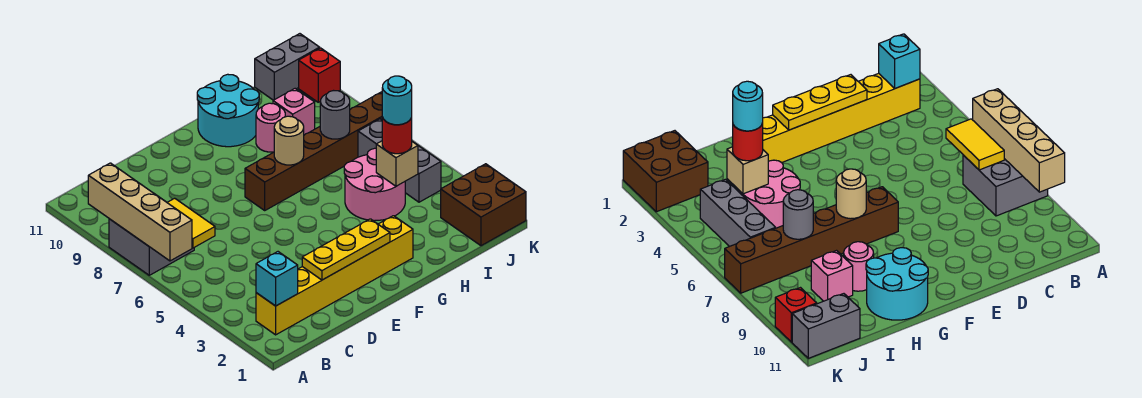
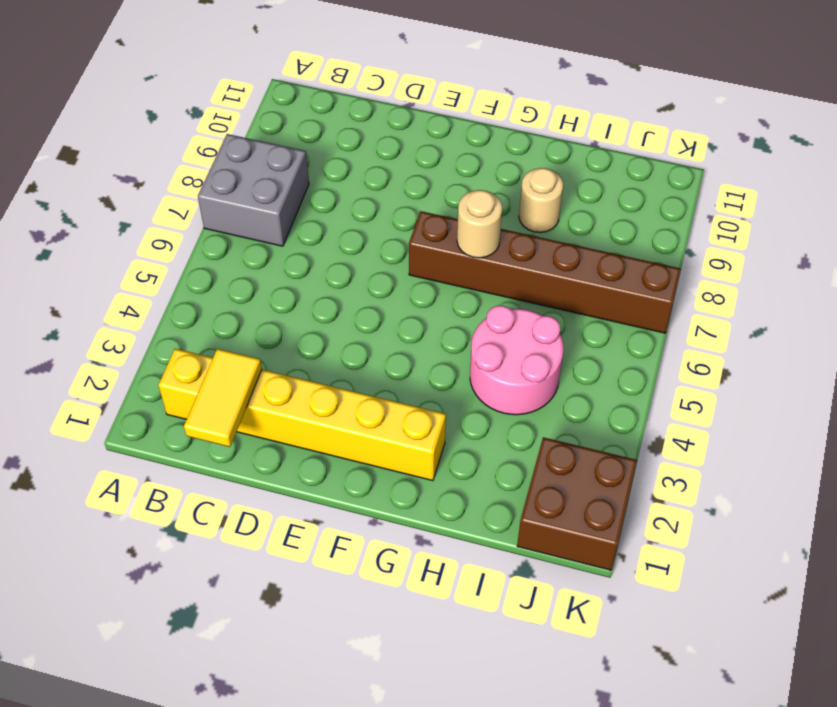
yellow 1x2 tile [184,349,262,447] -> yellow 1x2 tile moved to [167,198,215,248]
tan 1x1 round brick [519,168,563,233] -> pink 1x1 round brick [256,103,285,152]
none -> cyan 2x2 round brick [197,74,259,147]
none -> pink 1x1 brick [273,89,315,135]
none -> grey 1x3 brick [358,119,441,202]

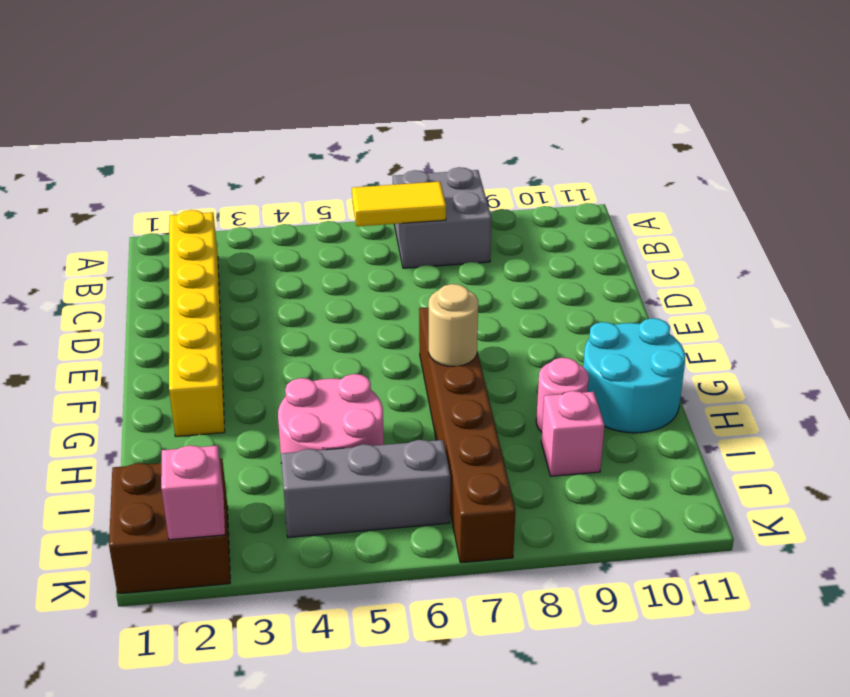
pink 1x1 brick [161,446,225,540] -> none
none -> grey 1x2 brick [255,34,320,100]
none -> red 1x1 brick [299,48,340,102]
none -> tan 1x4 brick [88,163,192,261]

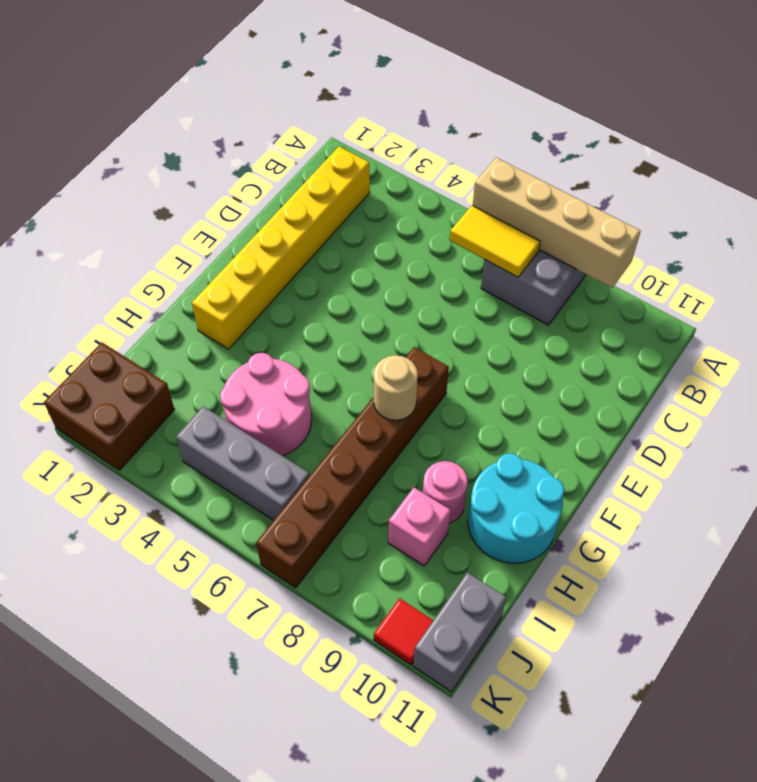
red 1x1 tile [374,598,434,665] -> red 1x1 brick [299,48,340,102]
none -> cyan 1x1 brick [256,252,298,306]
none -> yellow 1x3 plate [302,219,390,280]
none -> tan 1x1 brick [376,141,418,186]

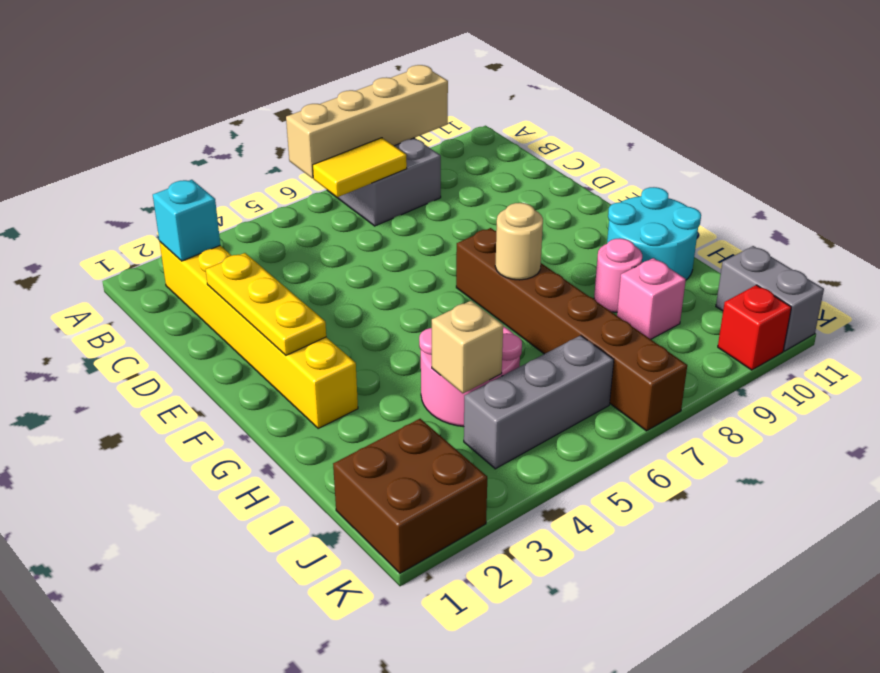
none -> grey 1x1 round brick [320,91,350,139]
none -> red 1x1 round brick [382,117,412,154]
none -> cyan 1x1 round brick [382,76,412,125]

